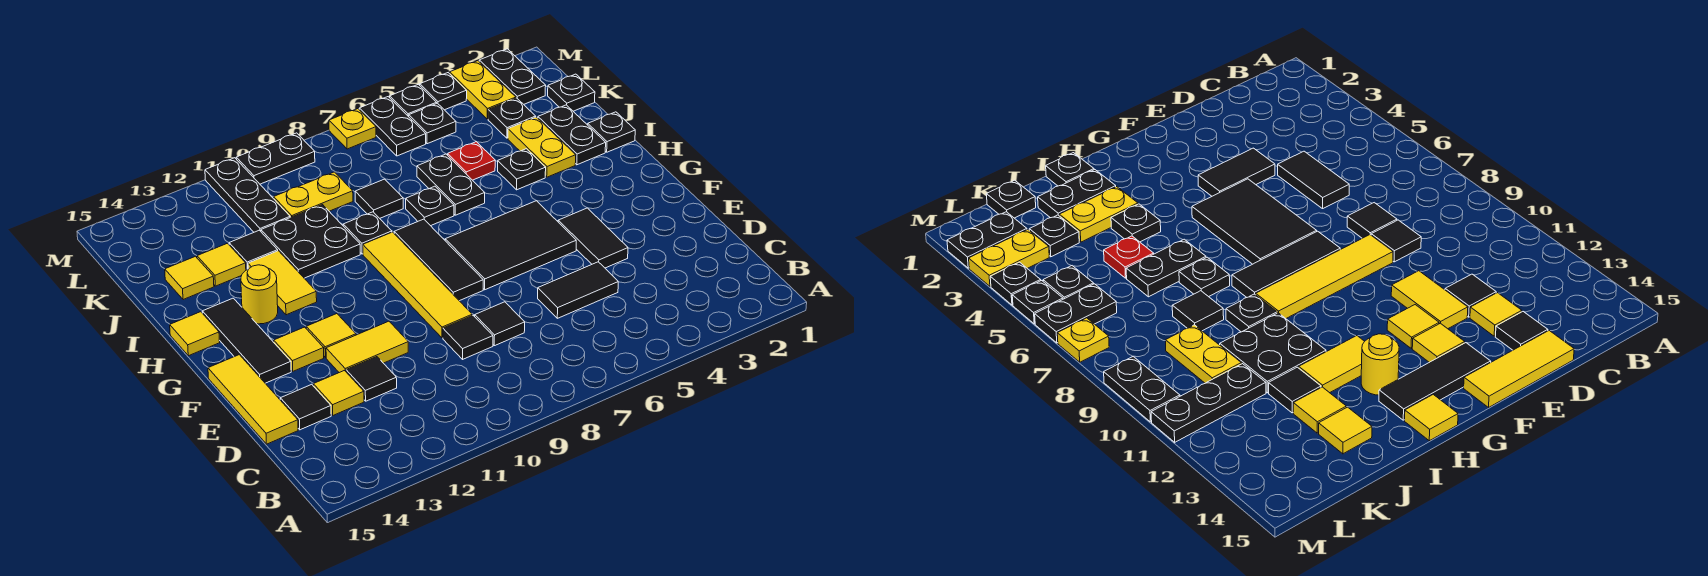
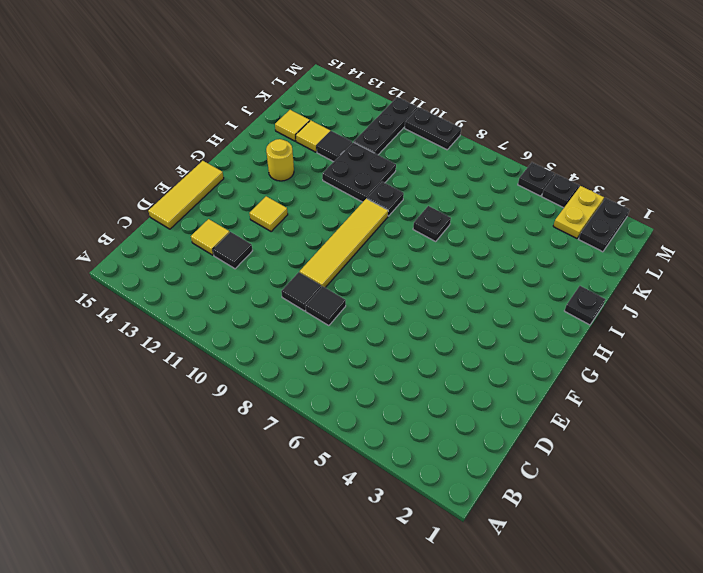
none -> black 1x2 tile [538,262,618,318]
none -> black 1x1 tile [280,384,331,430]
none -> black 1x2 tile [558,208,628,268]
none -> yellow 1x2 tile [326,321,408,373]

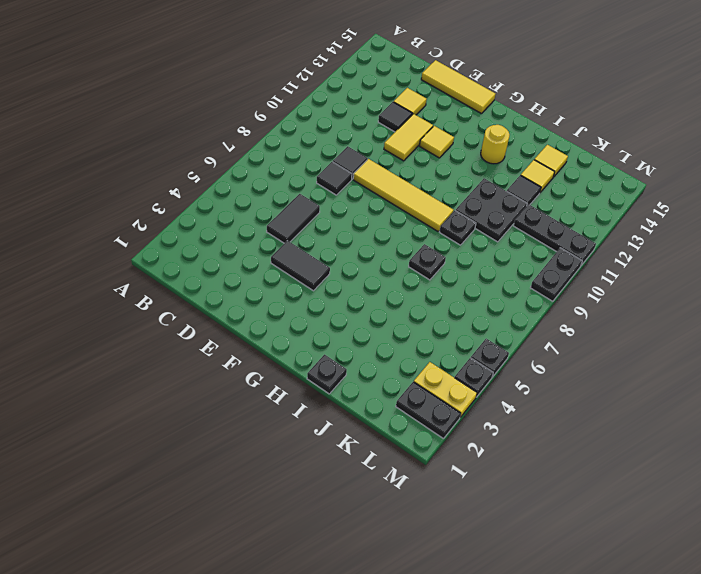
none -> black 1x1 tile [280,384,331,430]
none -> black 2x3 tile [445,201,576,290]
none -> black 1x3 tile [394,219,483,301]
none -> yellow 1x1 tile [274,327,324,371]

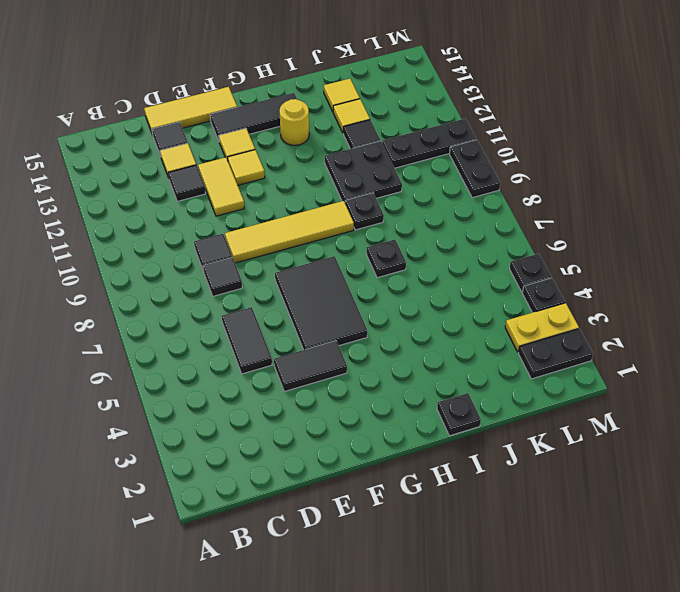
none -> black 1x3 tile [394,219,483,301]
none -> yellow 1x2 tile [248,251,317,315]
none -> yellow 1x1 tile [170,312,220,356]
none -> black 1x2 plate [538,105,606,165]

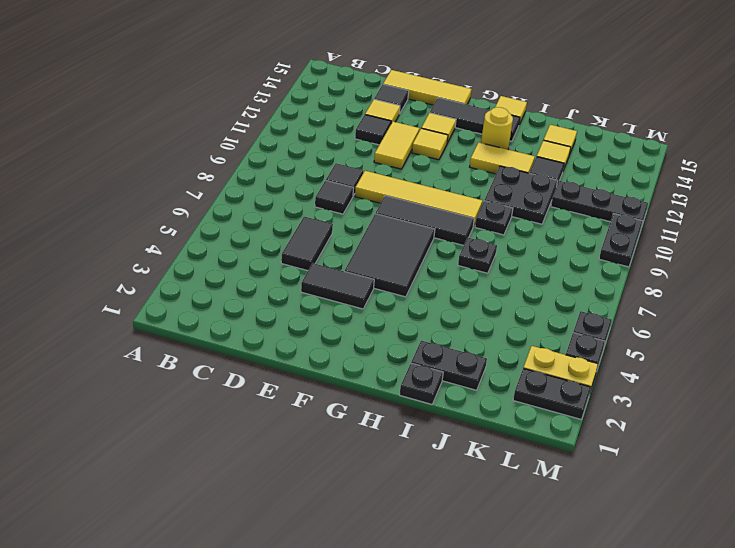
none -> yellow 1x2 plate [508,117,576,177]
none -> black 1x1 plate [498,149,546,190]
none -> black 1x2 plate [417,154,485,215]
none -> red 1x1 plate [448,142,495,180]

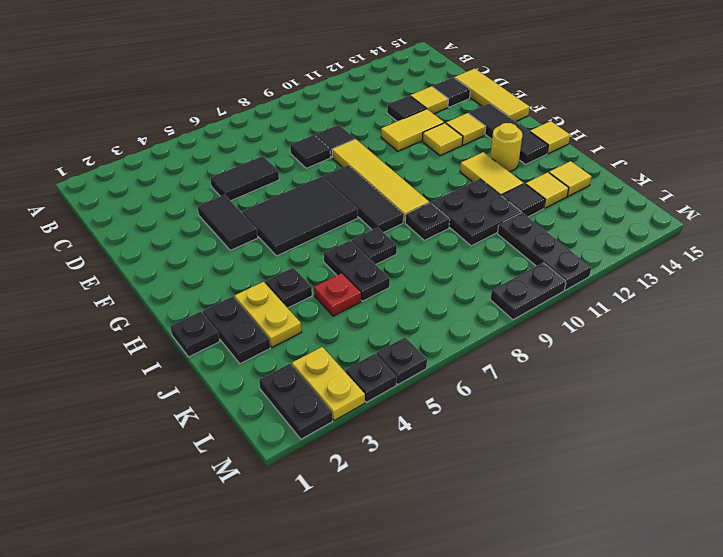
none -> black 1x1 tile [355,179,403,218]
none -> black 1x1 plate [548,74,595,111]
none -> black 1x1 plate [488,98,536,138]
none -> yellow 1x2 plate [274,172,353,217]

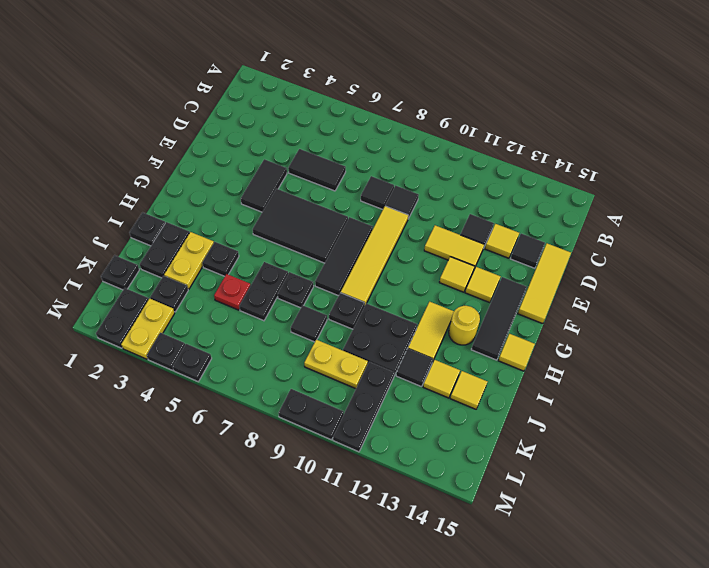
none -> black 1x1 plate [409,103,456,144]
none -> black 1x2 plate [359,97,426,156]
none -> yellow 1x1 plate [329,109,376,149]

